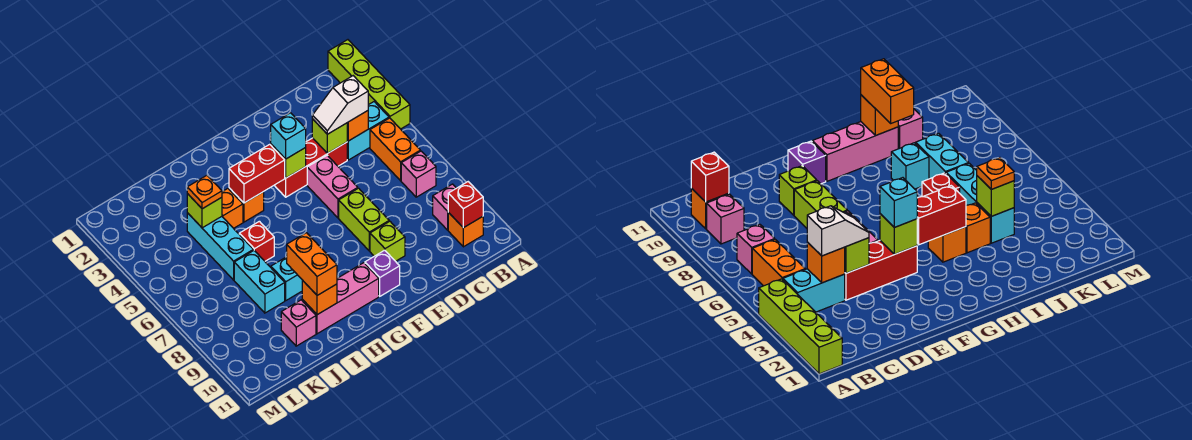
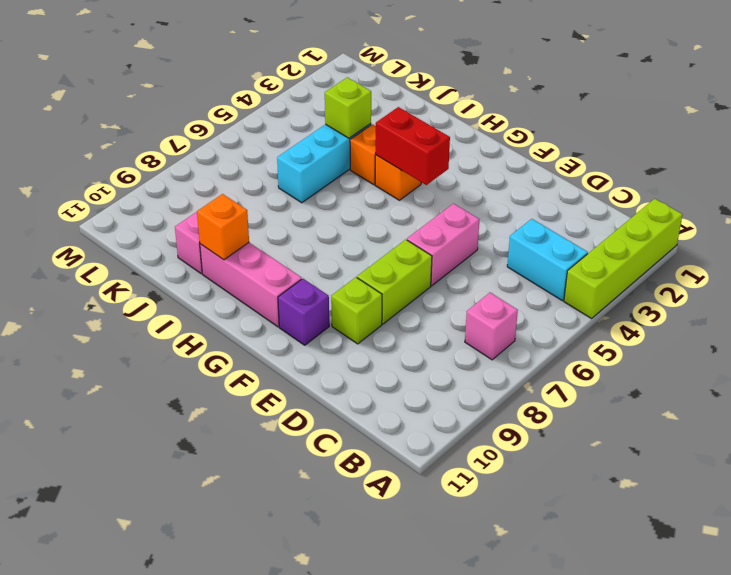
none -> orange 1x2 brick [370,118,420,181]
none -> pink 1x1 brick [433,184,456,230]
none -> orange 1x1 brick [448,212,483,247]
none -> red 1x3 brick [274,138,347,197]

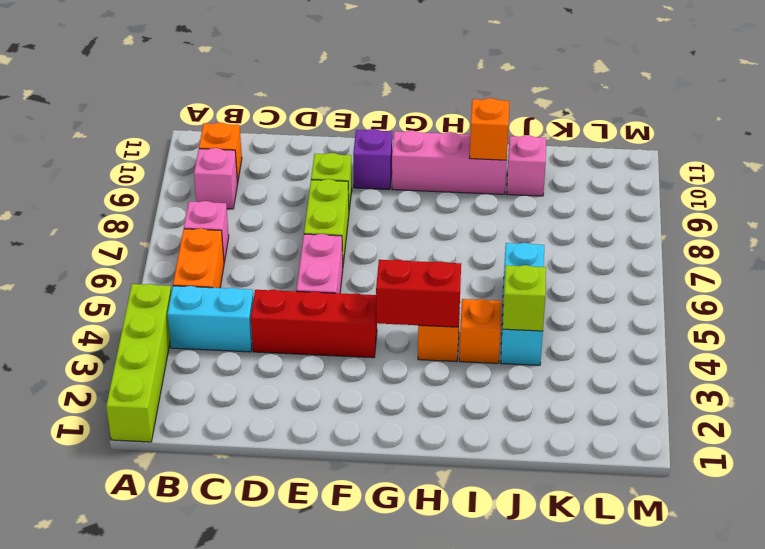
none -> red 1x1 brick [239,221,274,261]
none -> cyan 1x1 brick [271,257,302,300]
none -> cyan 1x2 brick [234,250,285,313]
none -> red 1x1 brick [448,182,483,228]

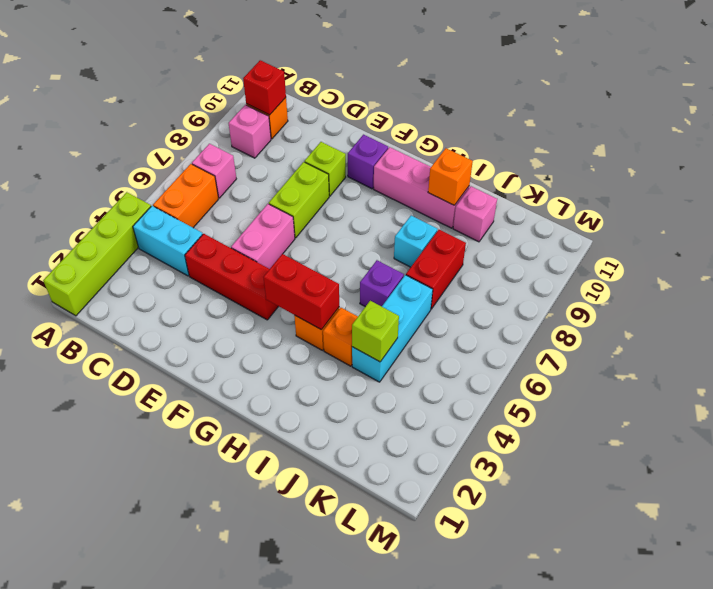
purple 1x1 brick [360,260,404,307] -> red 1x1 brick [239,221,274,261]
red 1x2 brick [406,230,466,309] -> cyan 1x2 brick [234,250,285,313]
none -> orange 1x1 brick [347,111,368,141]
none -> lime 1x1 brick [312,119,347,153]
none -> lime 1x1 brick [271,144,306,178]
none -> white 1x2 slope [312,76,368,134]

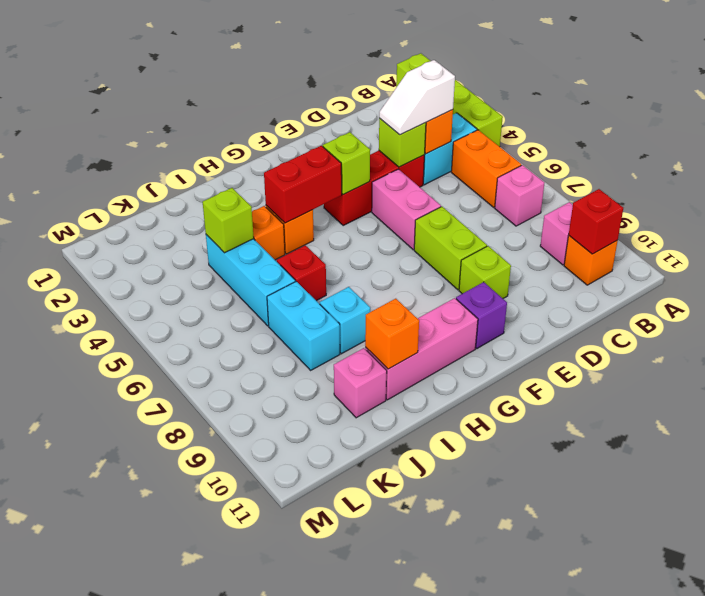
none -> cyan 1x1 brick [271,113,306,159]
none -> orange 1x2 brick [287,233,337,295]
none -> orange 1x1 plate [187,175,222,209]

